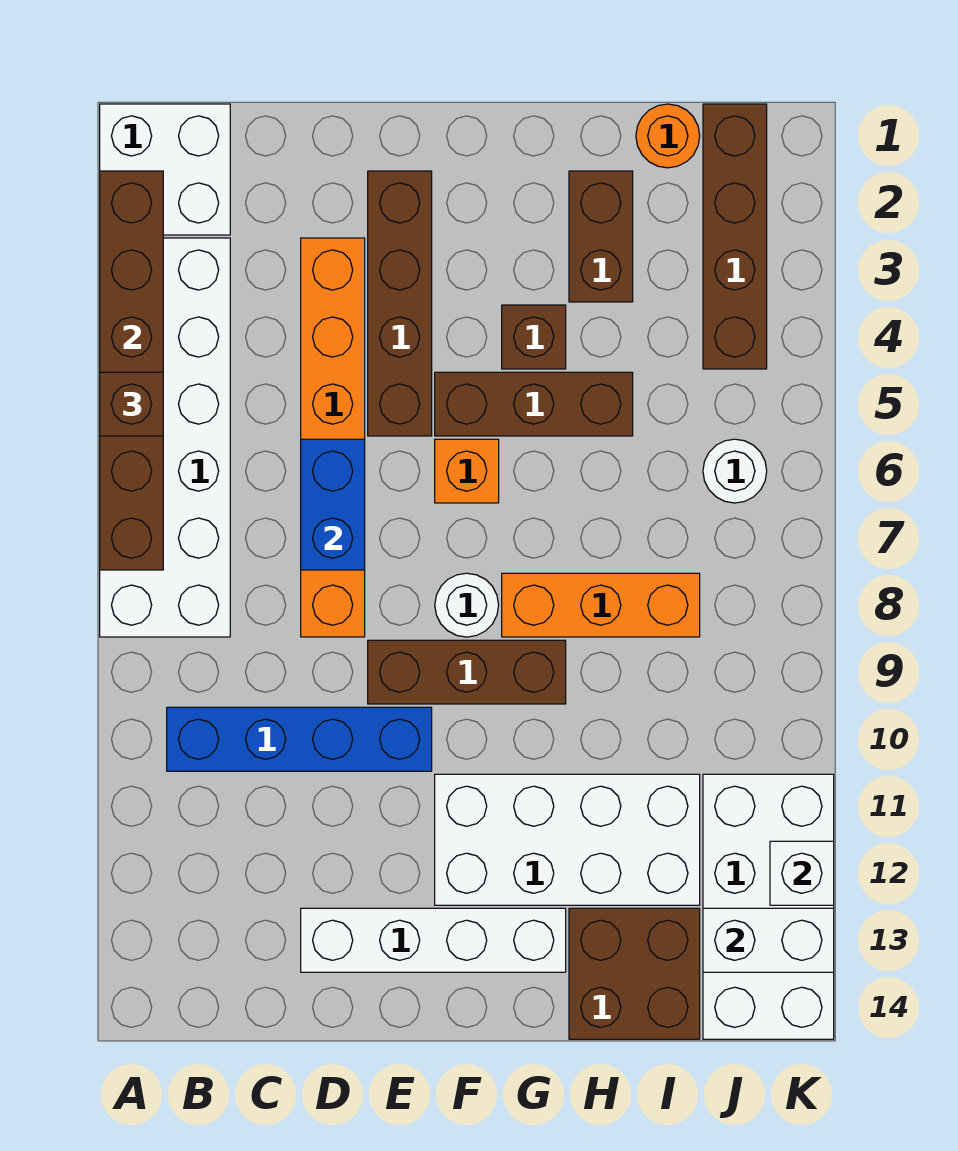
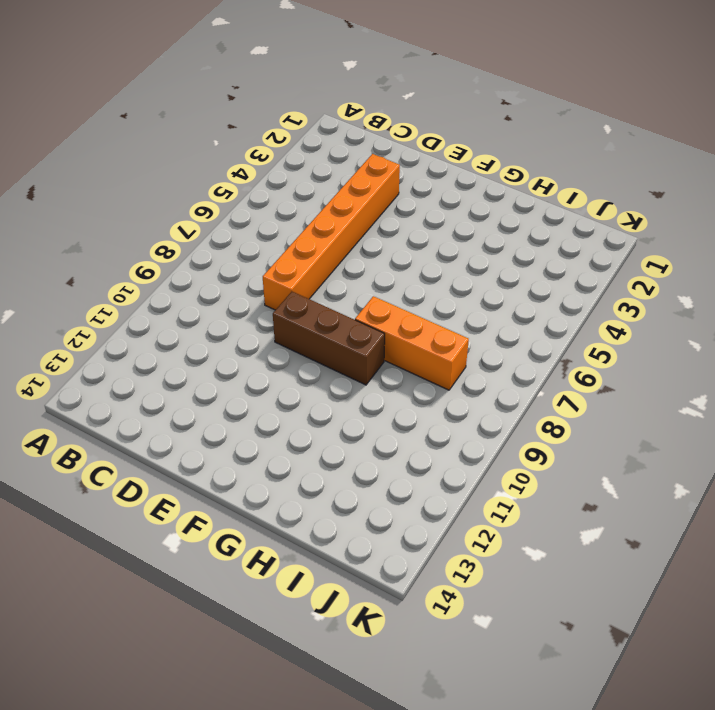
none -> white 2x2 brick [100,104,230,235]
none -> white 2x6 brick [100,238,230,637]
none -> blue 1x4 brick [167,707,432,771]

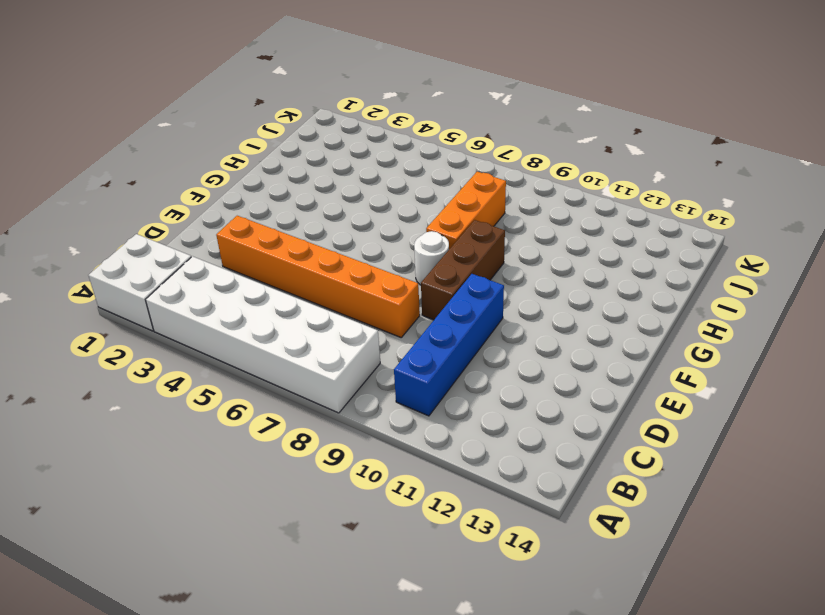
none -> white 1x4 brick [301,908,566,972]
none -> brown 1x4 brick [368,171,432,436]
none -> brown 1x3 brick [435,372,633,436]

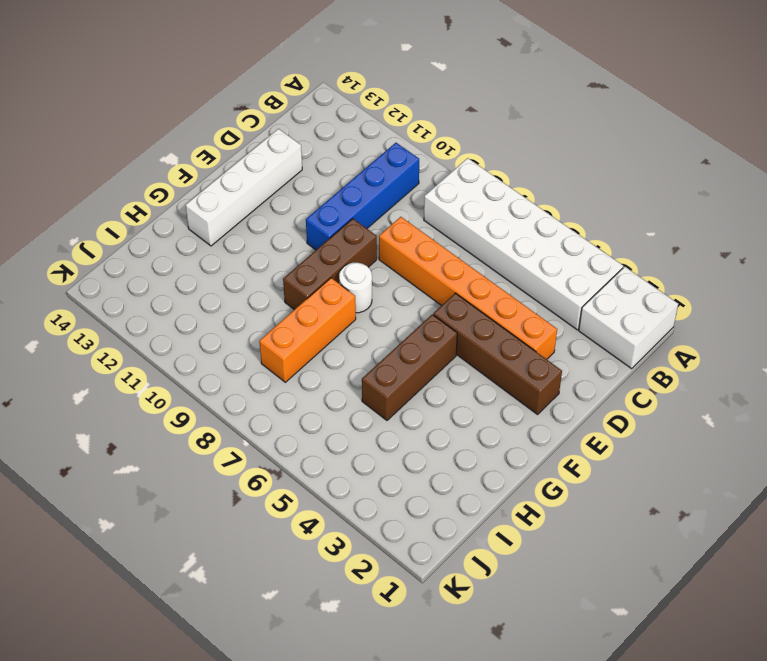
none -> orange 1x1 brick [435,439,499,503]
none -> white 2x4 brick [435,774,700,905]
none -> brown 1x1 brick [502,305,566,369]

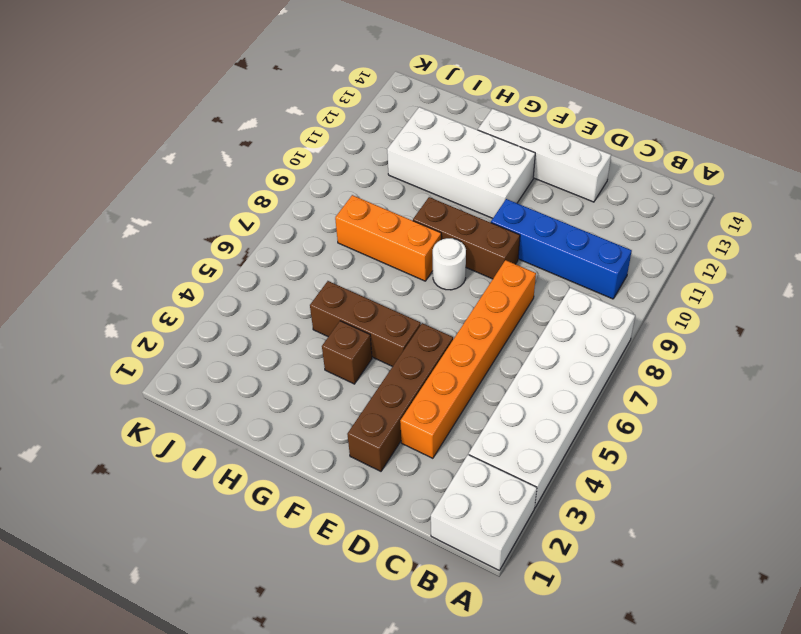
none -> orange 1x1 brick [435,439,499,503]
none -> brown 1x2 brick [569,171,633,302]
none -> brown 2x2 brick [569,908,700,1039]

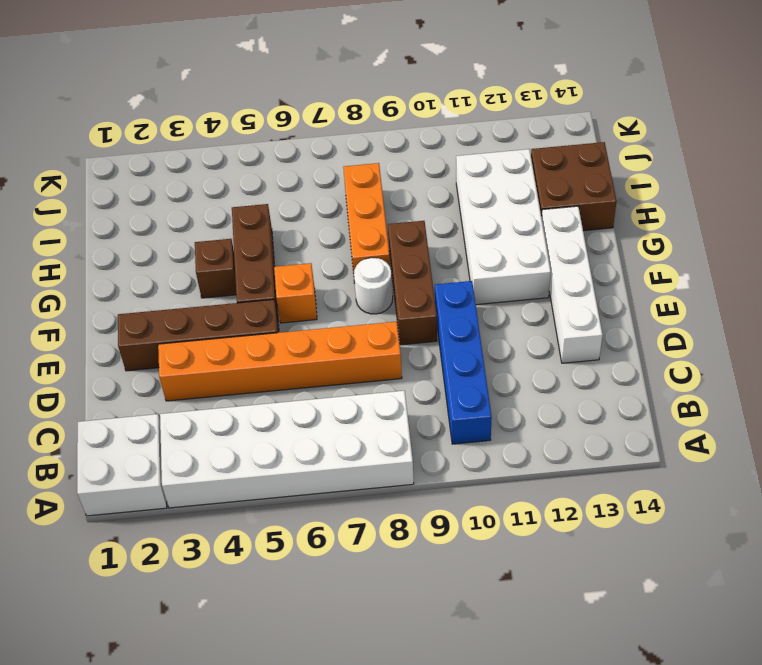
none -> brown 1x2 brick [569,171,633,302]
none -> orange 1x1 round brick [636,104,700,168]
none -> brown 1x4 brick [703,104,767,369]

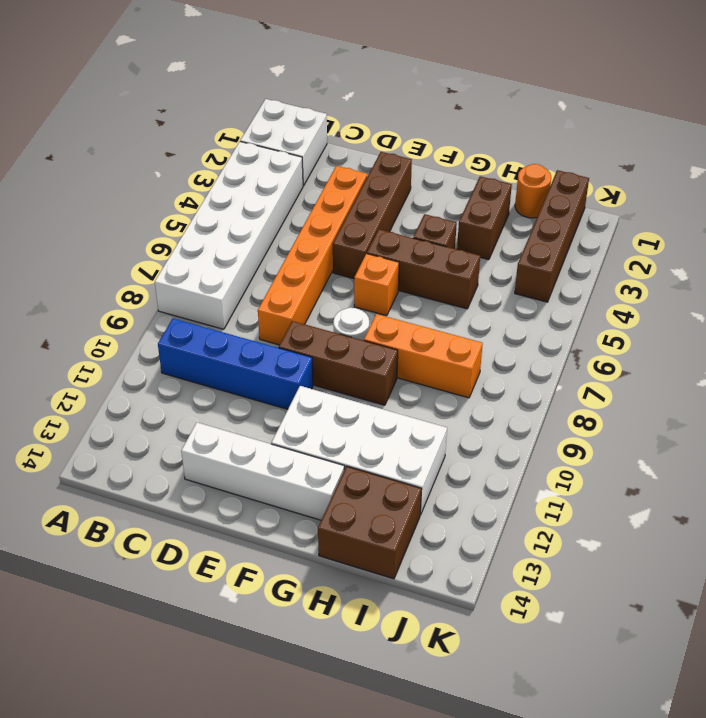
none -> white 1x1 round brick [703,439,767,503]
none -> white 2x4 brick [703,774,834,1039]
none -> brown 1x6 brick [100,171,163,570]

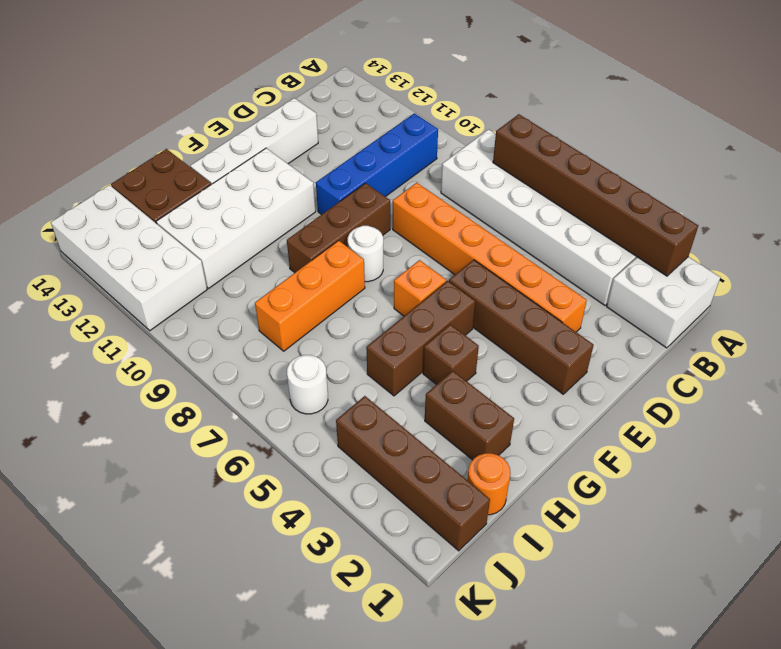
none -> blue 1x2 brick [301,439,365,570]
none -> white 1x2 brick [703,908,834,972]
none -> white 1x1 brick [770,841,834,905]

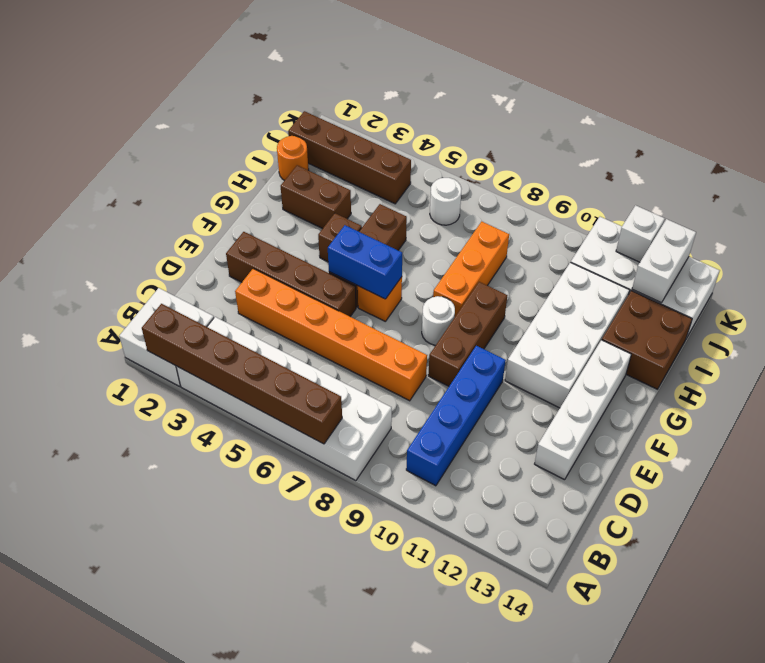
blue 1x2 brick [328,225,402,299] -> blue 1x2 brick moved to [301,439,365,570]
none -> brown 1x1 brick [100,372,163,436]

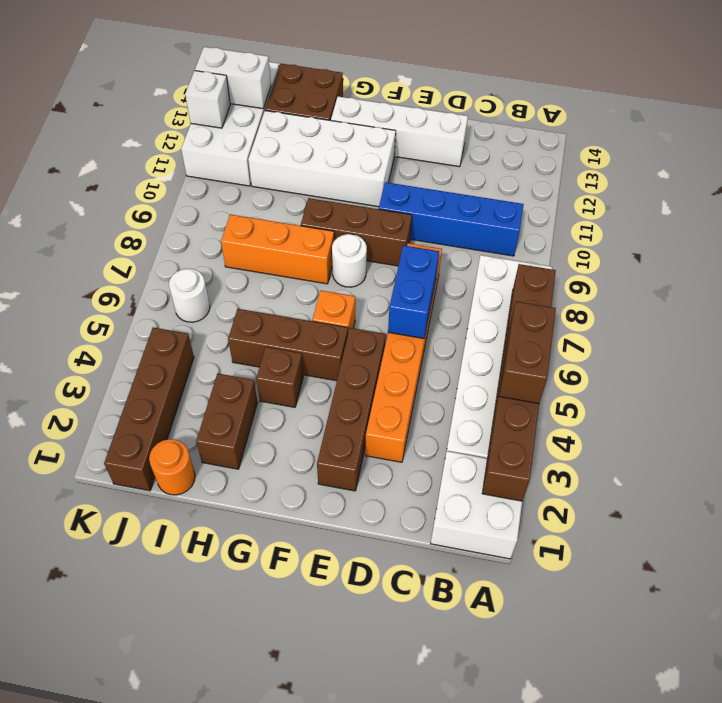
brown 1x2 brick [499,301,556,404] -> brown 1x1 brick [100,372,163,436]

